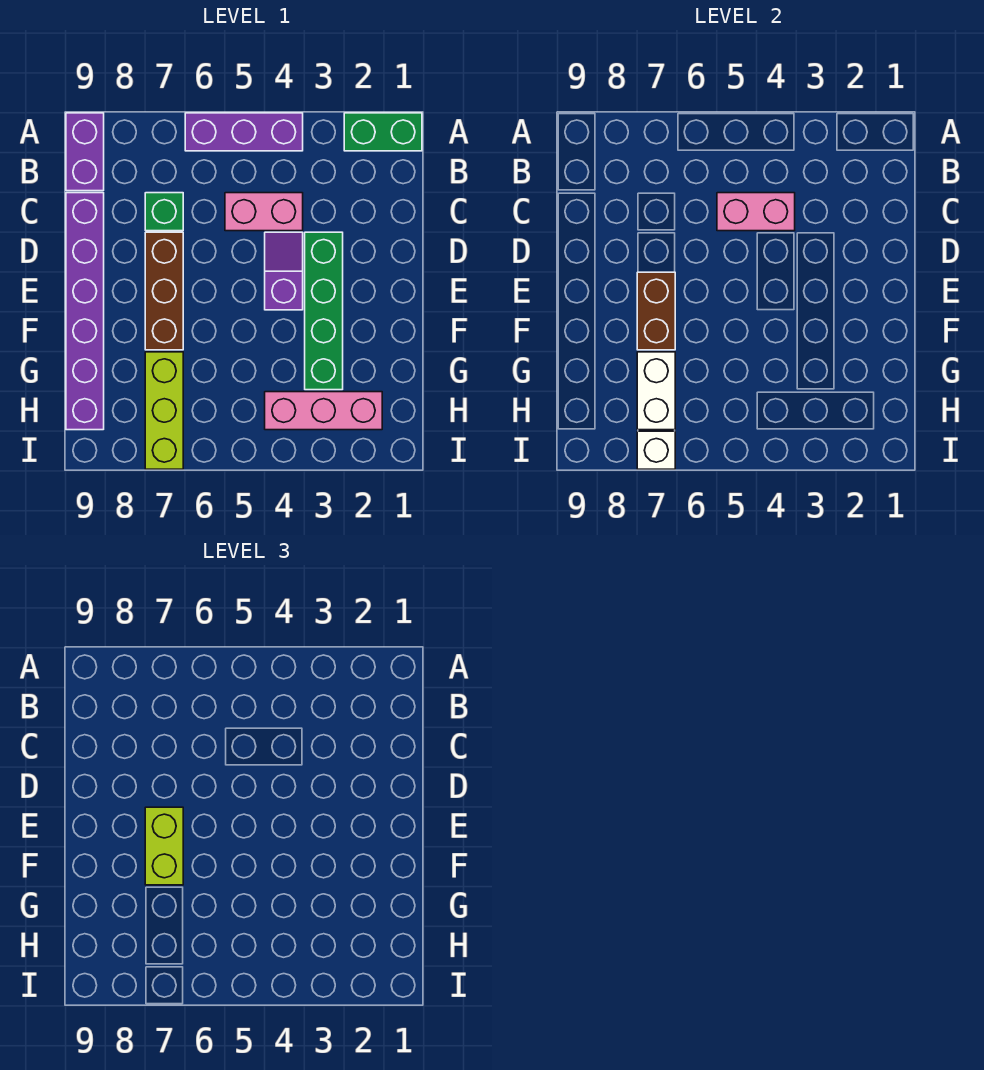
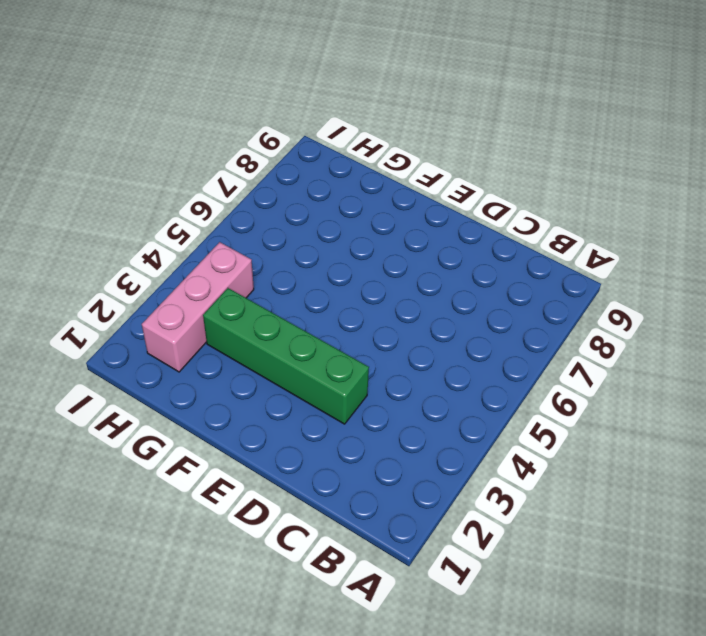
none -> green 1x2 brick [344,113,422,151]
none -> purple 1x3 brick [185,113,303,151]
none -> purple 1x2 brick [66,113,104,191]

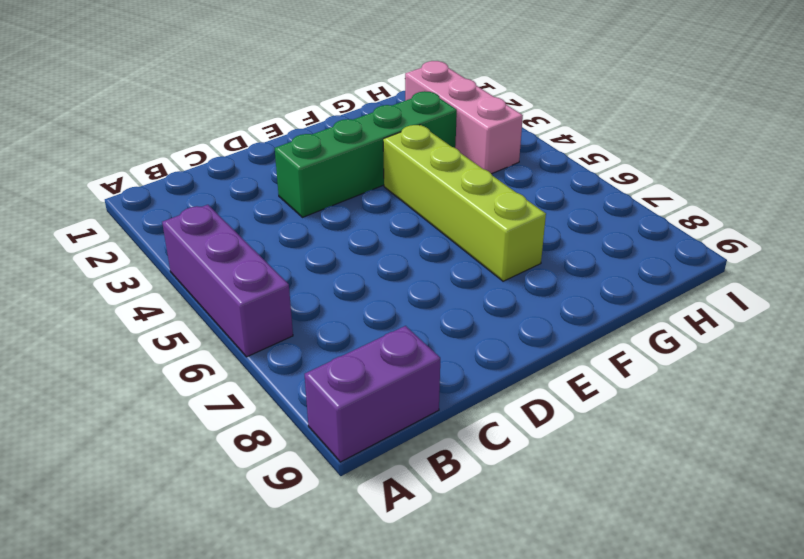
lime 1x4 brick [383,125,546,281] -> brown 1x3 brick [145,232,183,350]
none -> green 1x2 brick [344,113,422,151]
none -> pink 1x2 brick [225,193,303,231]
none -> green 1x1 brick [145,193,183,231]

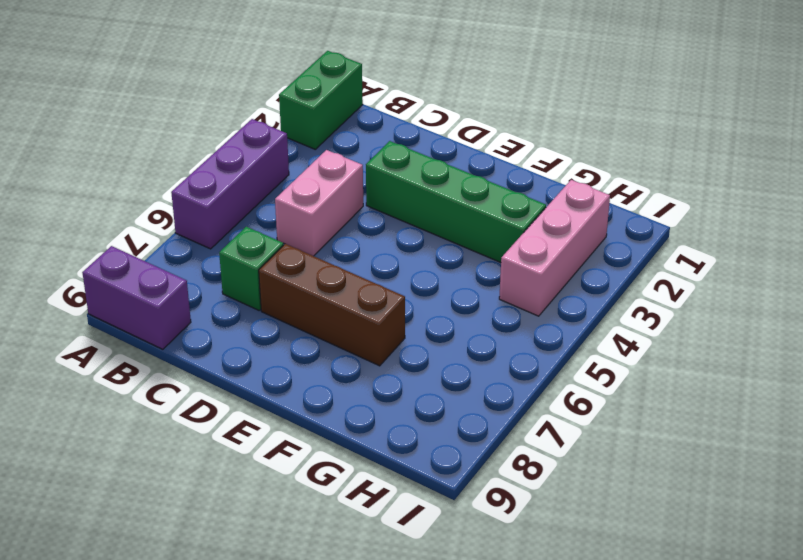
none -> purple 1x6 brick [66,193,104,430]
none -> purple 1x2 slope [265,232,303,310]
none -> lime 1x3 brick [145,352,183,469]

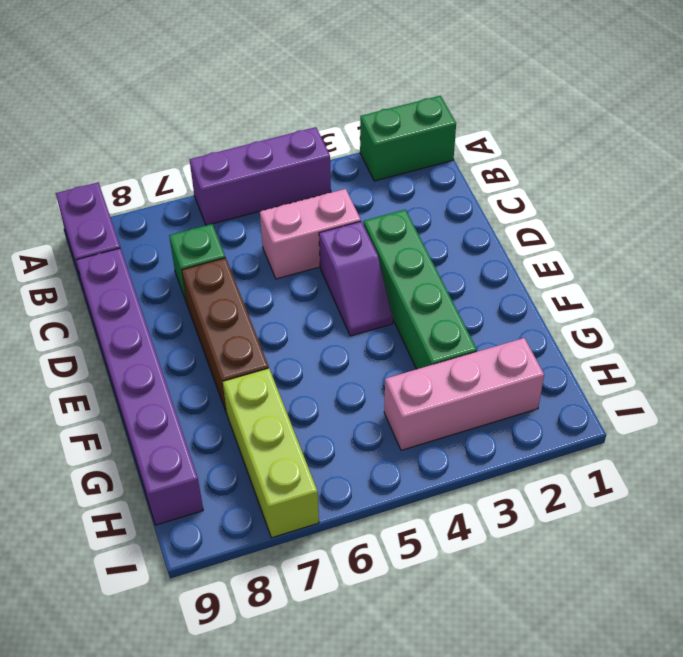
purple 1x2 slope [319,221,393,336] -> purple 1x2 slope turned to [265,232,303,310]
none -> pink 1x2 brick [717,193,795,231]
none -> brown 1x2 brick [637,272,675,350]
none -> white 1x2 brick [637,352,675,430]

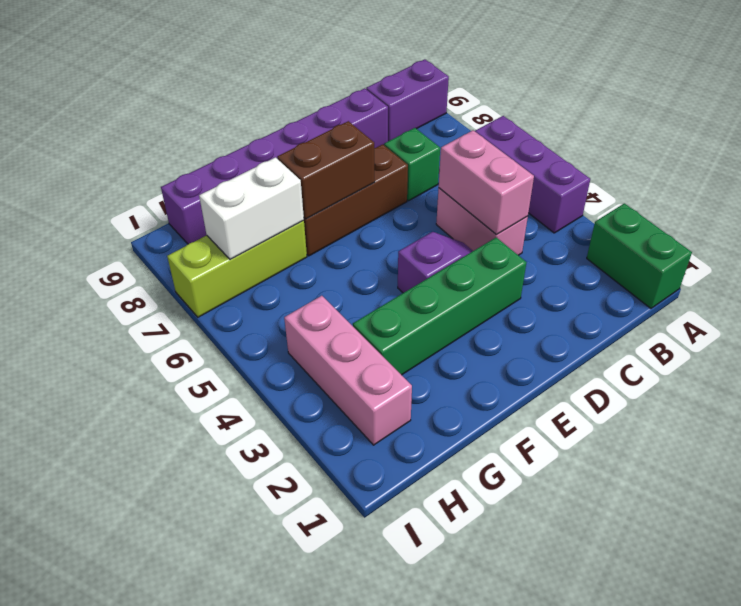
none -> white 1x1 brick [637,431,675,469]
none -> lime 1x2 brick [145,807,183,885]

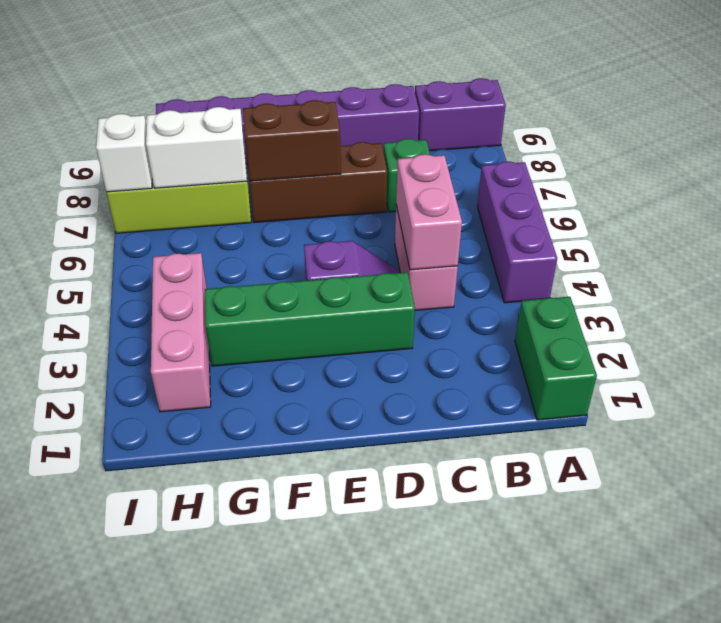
none -> lime 1x2 brick [145,807,183,885]

